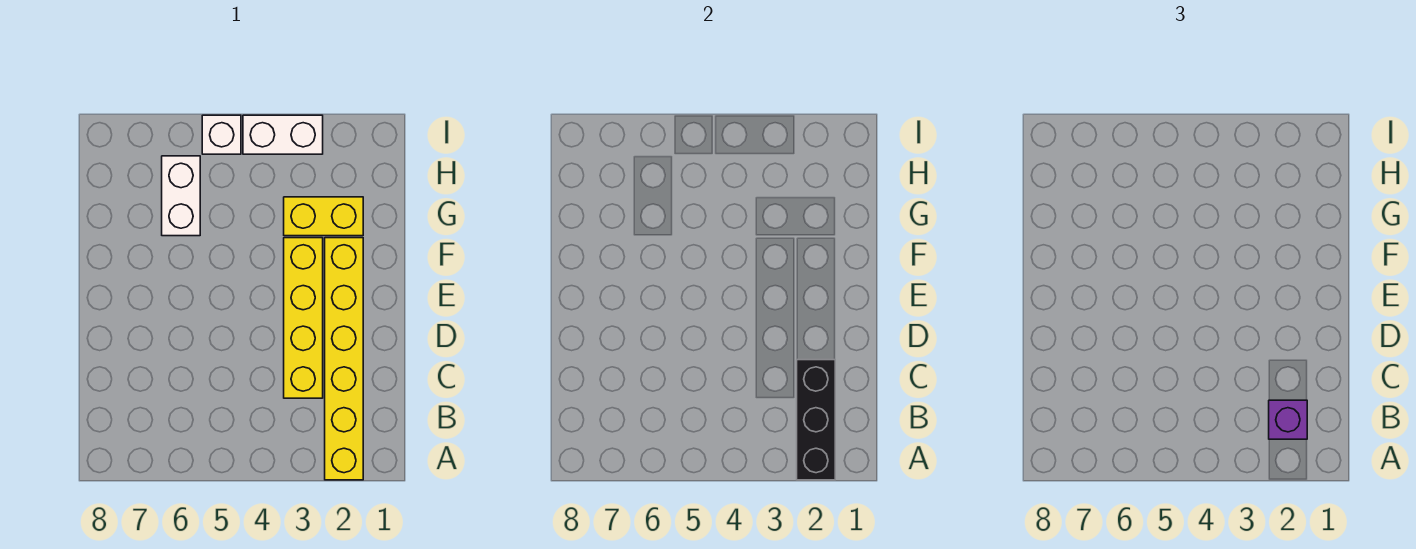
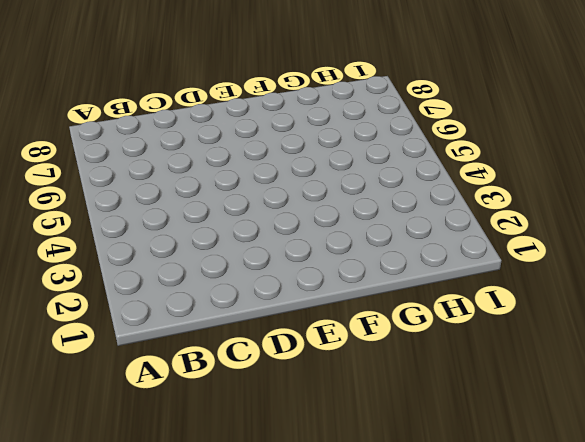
none -> yellow 1x6 brick [325,238,363,480]
none -> yellow 1x4 brick [284,238,323,398]

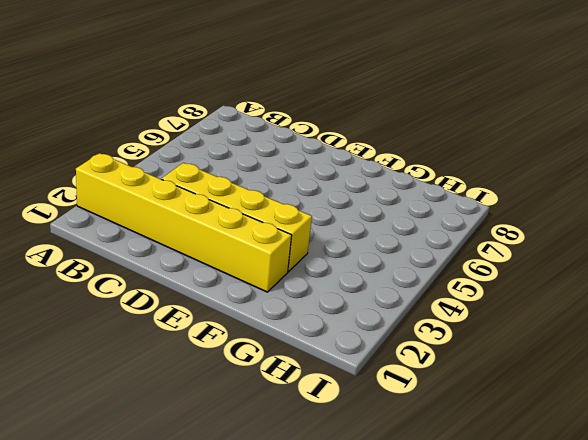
none -> yellow 1x2 brick [284,197,363,236]
none -> white 1x2 brick [162,156,200,236]

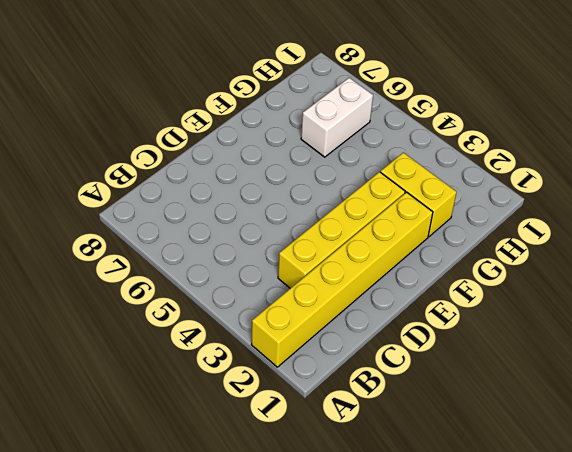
none -> white 1x2 brick [243,115,323,154]
none -> white 1x1 brick [202,115,241,154]

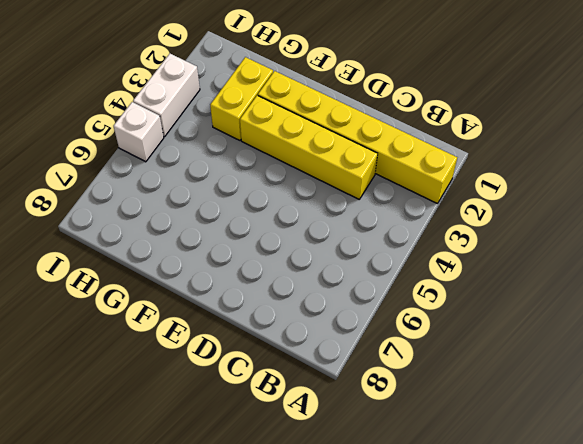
none -> white 1x2 brick [162,156,200,236]
none -> black 1x3 brick [797,360,835,480]

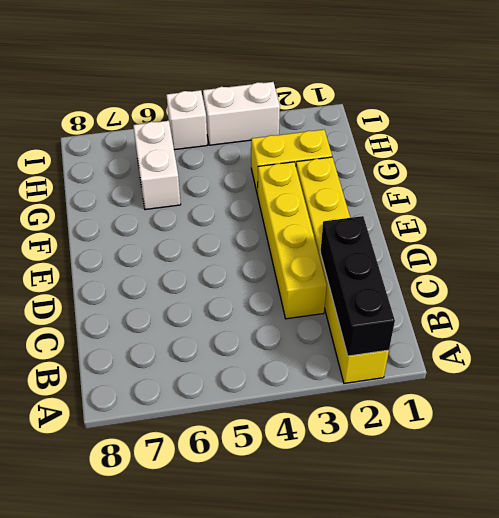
none -> purple 1x1 brick [1269,400,1307,439]

